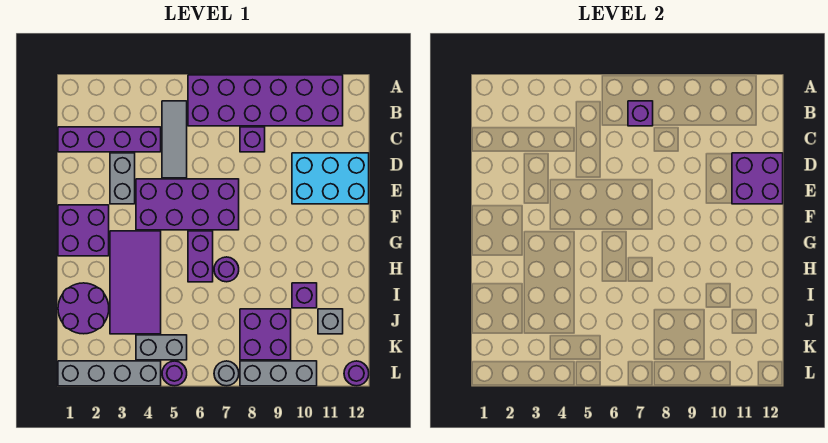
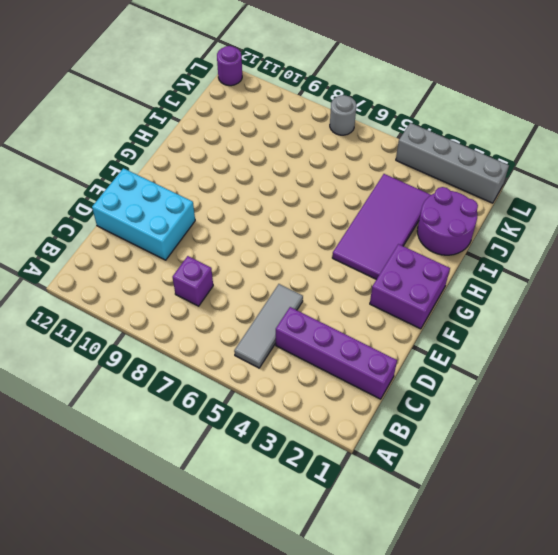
none -> purple 2x6 brick [188,75,343,126]
none -> grey 1x2 brick [110,153,135,204]
none -> purple 2x4 brick [136,179,239,230]

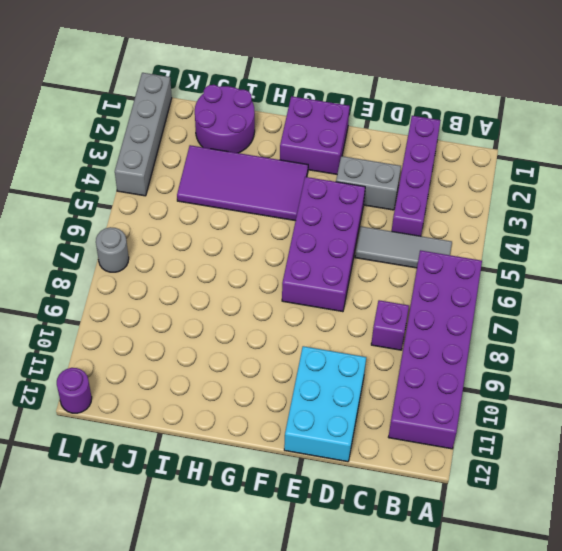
none -> purple 1x2 brick [188,231,213,282]
none -> purple 1x1 round brick [214,257,239,282]
none -> purple 1x1 brick [292,283,317,308]

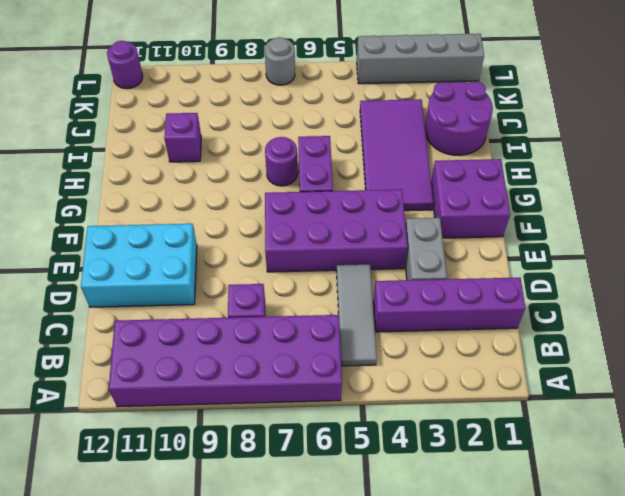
none -> purple 2x2 brick [240,309,291,360]
none -> grey 1x1 brick [318,309,343,334]
none -> grey 1x2 brick [136,335,187,360]

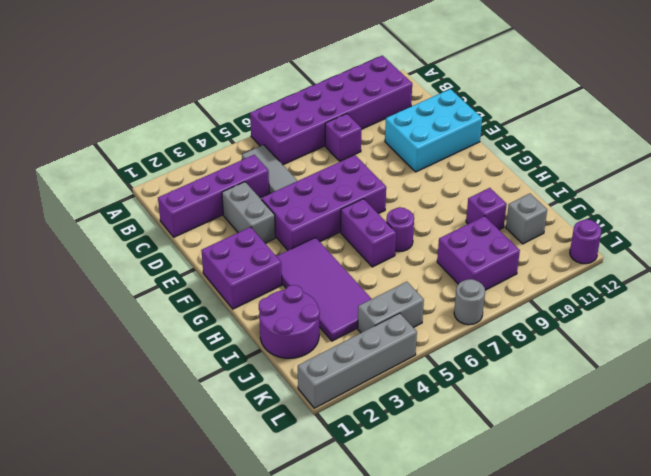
none -> purple 1x1 round brick [162,361,187,386]
none -> grey 1x3 brick [240,361,317,386]
none -> purple 1x1 brick [628,101,653,126]

